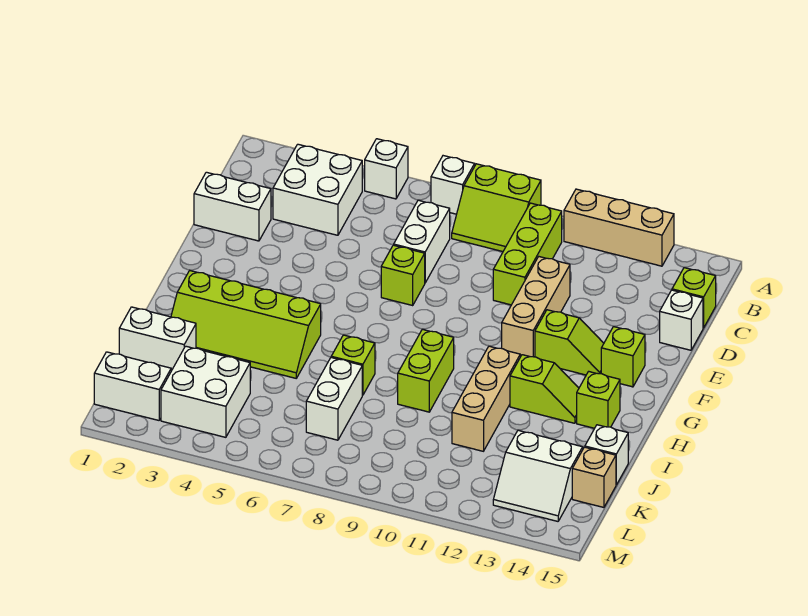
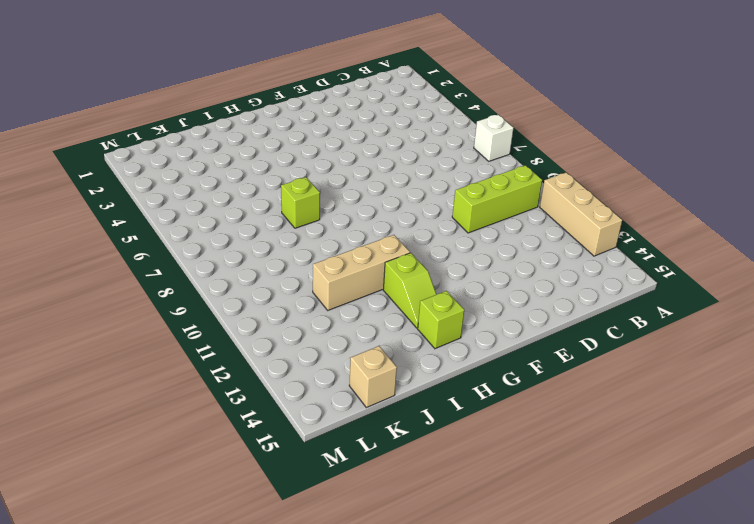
none -> white 1x1 brick [365,139,408,199]
none -> lime 2x2 slope [452,164,541,252]
none -> white 2x2 brick [273,144,362,235]

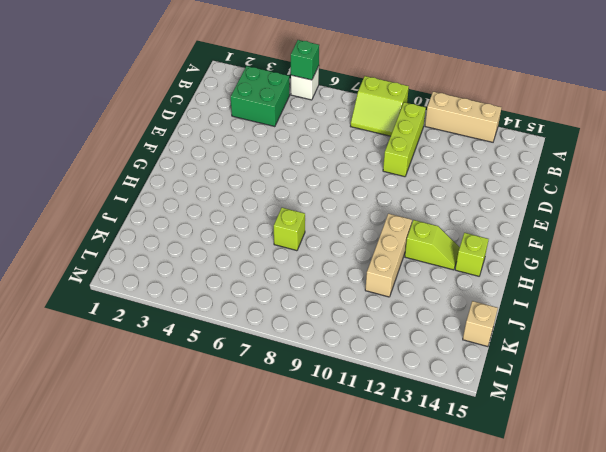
green 1x1 brick [291,40,319,80] -> none
green 2x2 brick [231,66,290,127] -> white 2x2 brick [273,144,362,235]
none -> white 1x1 brick [431,156,475,214]
none -> white 1x2 brick [394,200,450,283]
none -> lime 1x1 brick [672,268,716,328]

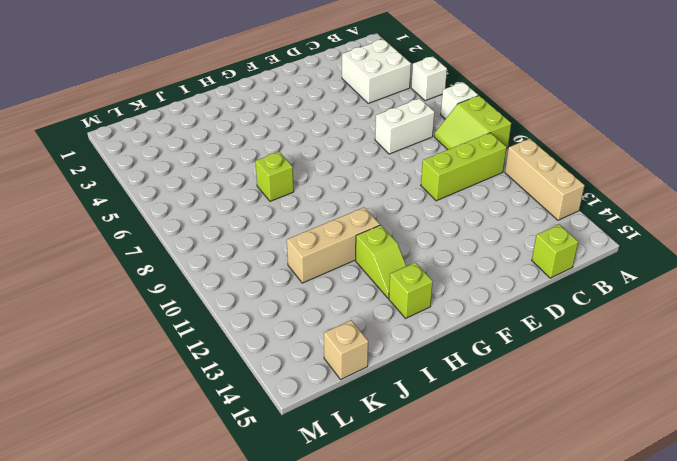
none -> white 1x2 brick [194,172,271,241]
none -> tan 1x3 brick [502,257,570,357]
none -> white 1x1 brick [660,290,703,350]

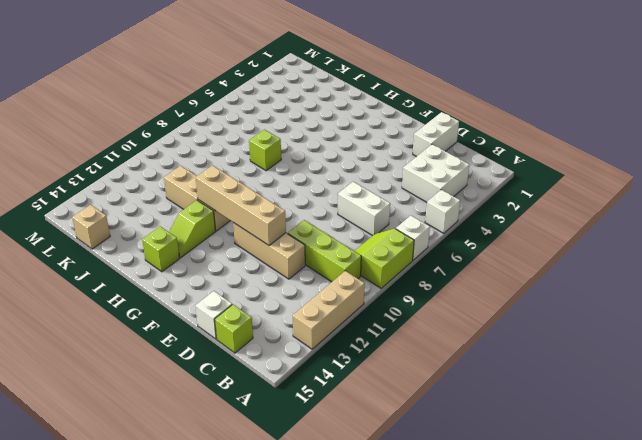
tan 1x4 brick [196,165,286,245] -> none
none -> lime 1x1 brick [381,245,425,305]
none -> lime 1x2 slope [535,310,604,375]
none -> lime 1x1 brick [601,327,645,387]

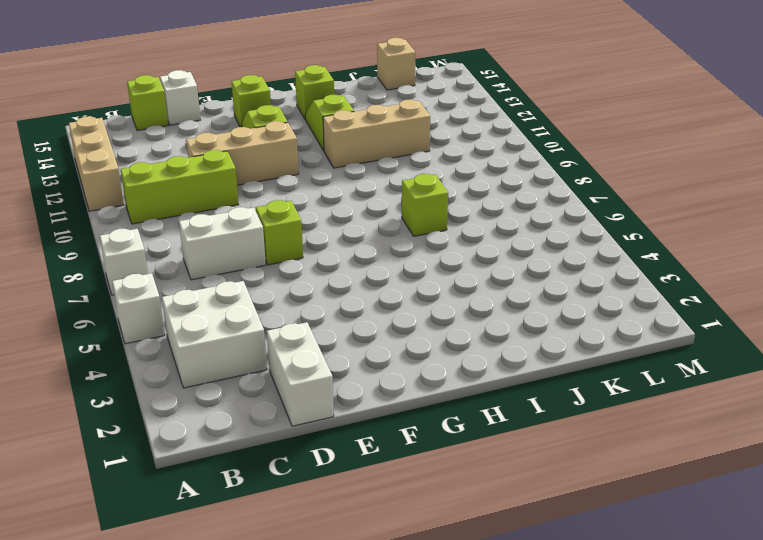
none -> lime 2x2 slope [452,164,541,252]
none -> lime 2x4 slope [171,271,321,378]
none -> lime 1x2 brick [398,329,454,412]

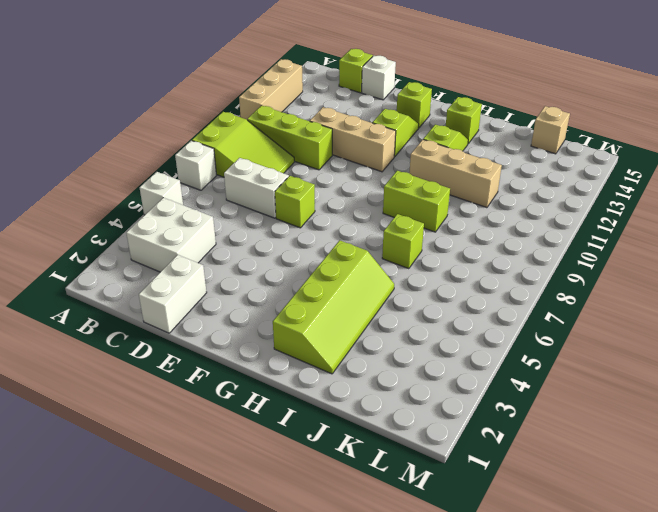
lime 2x3 slope [192,112,294,177] -> lime 2x2 slope [452,164,541,252]
none -> white 1x2 brick [119,307,196,371]
none -> white 1x2 brick [306,358,362,440]
none -> white 1x1 brick [585,425,628,485]

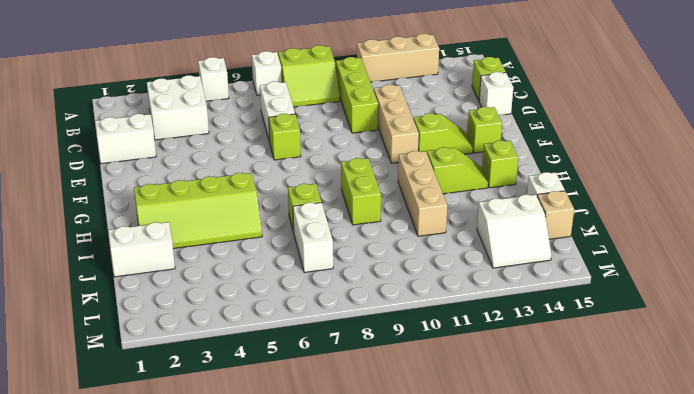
none -> white 2x2 brick [161,346,250,437]
none -> white 1x2 brick [94,352,171,420]

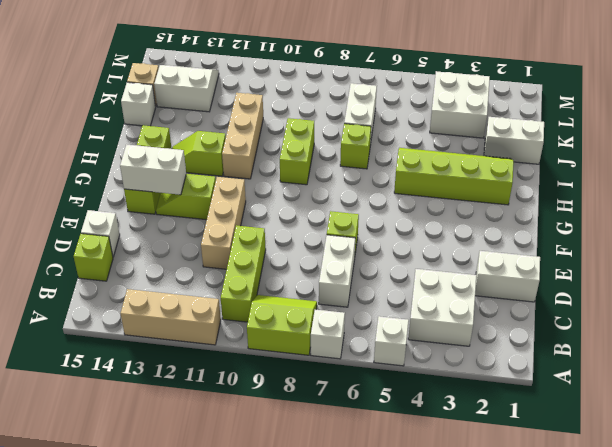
white 1x2 brick [120,144,186,195] -> white 1x2 brick moved to [94,352,171,420]

